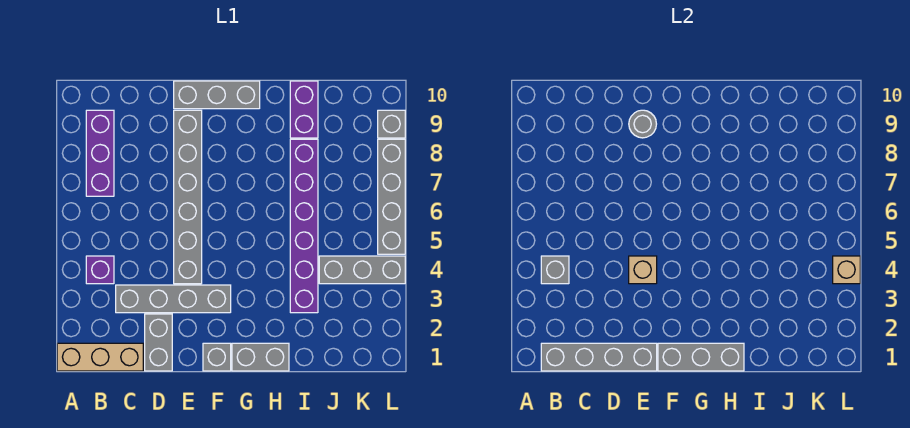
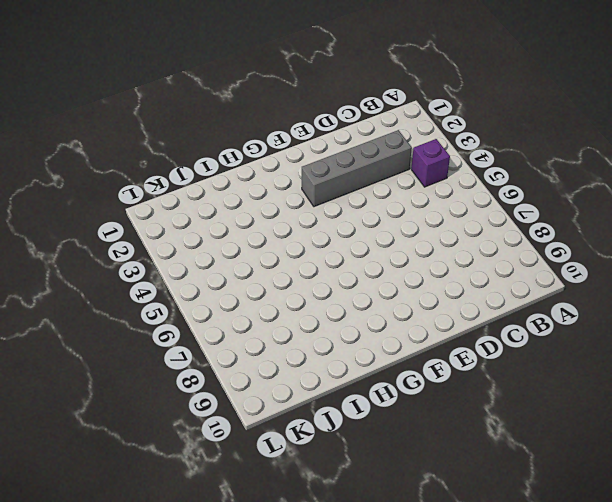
none -> tan 1x3 brick [57,343,143,371]
none -> purple 1x3 brick [86,110,114,196]
none -> grey 1x2 brick [145,314,172,371]

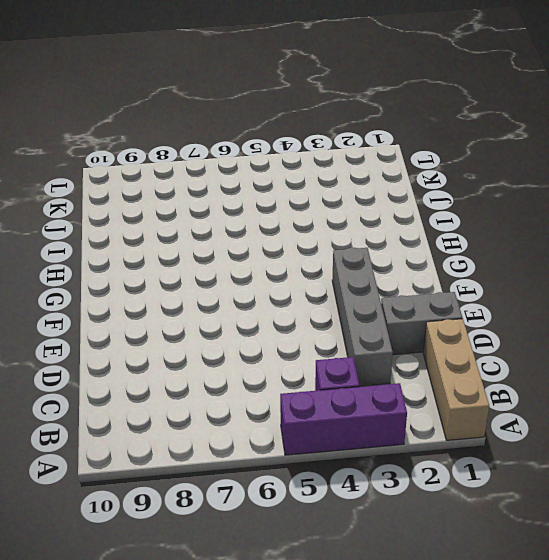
purple 1x3 brick [280,383,407,455] -> purple 1x3 brick moved to [86,110,114,196]
none -> grey 1x6 brick [174,110,202,284]
none -> grey 1x3 brick [174,81,260,109]
none -> grey 1x1 brick [203,343,231,371]

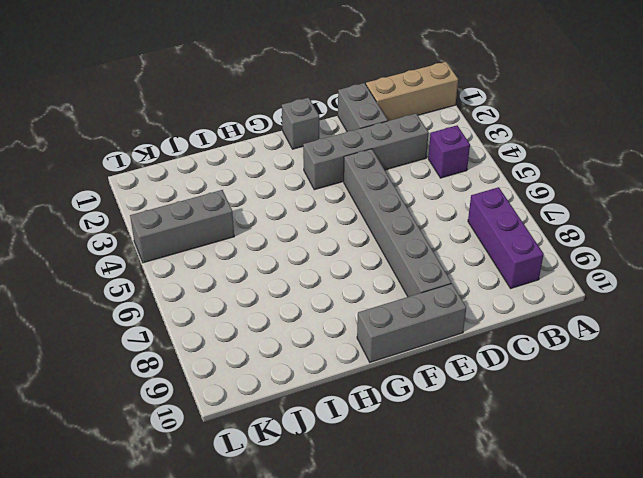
none -> grey 1x2 brick [232,343,289,371]
none -> purple 1x6 brick [290,139,318,313]
none -> purple 1x2 brick [290,81,318,138]

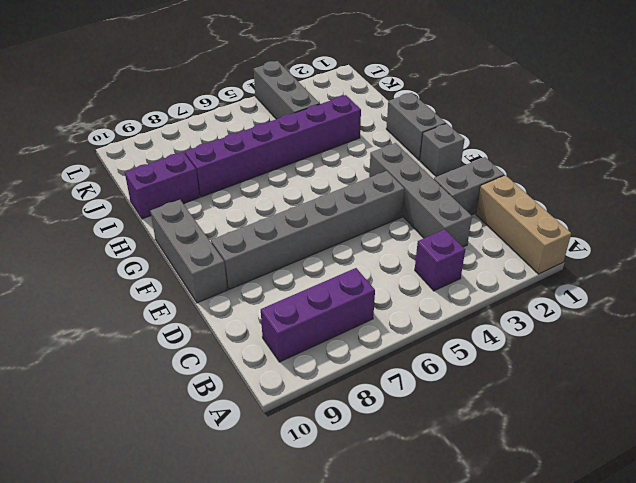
none -> grey 1x4 brick [378,139,405,254]
none -> grey 1x1 brick [378,110,405,138]
none -> grey 1x4 brick [541,343,657,371]

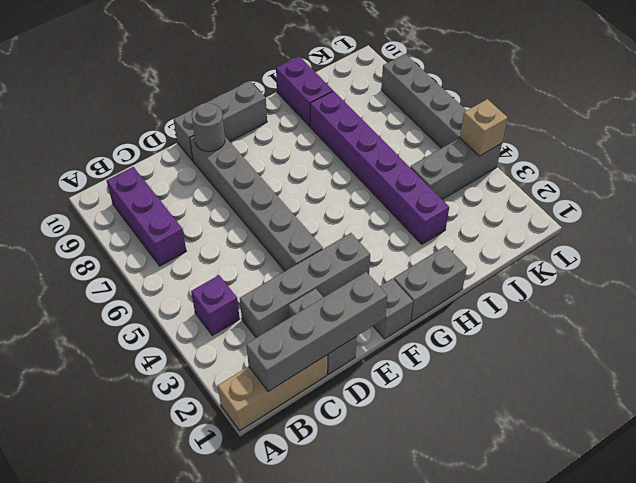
none -> grey 1x1 brick [378,110,405,138]
none -> grey 1x1 brick [541,256,569,284]
none -> tan 1x1 brick [629,256,657,284]

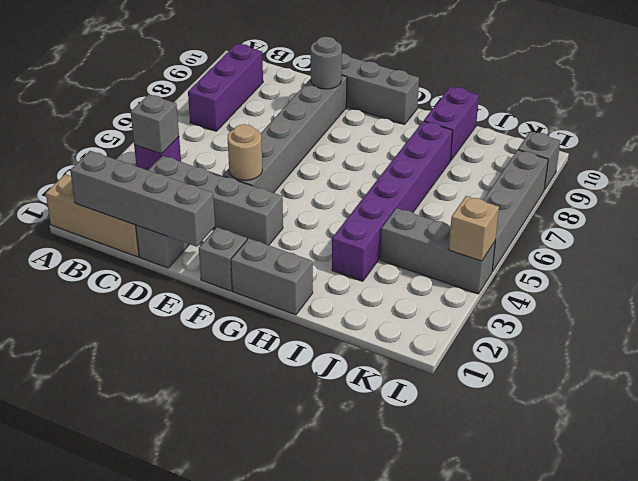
tan 1x1 round brick [227,124,262,180] -> tan 1x1 brick [629,256,657,284]
none -> grey 1x3 brick [658,343,744,371]

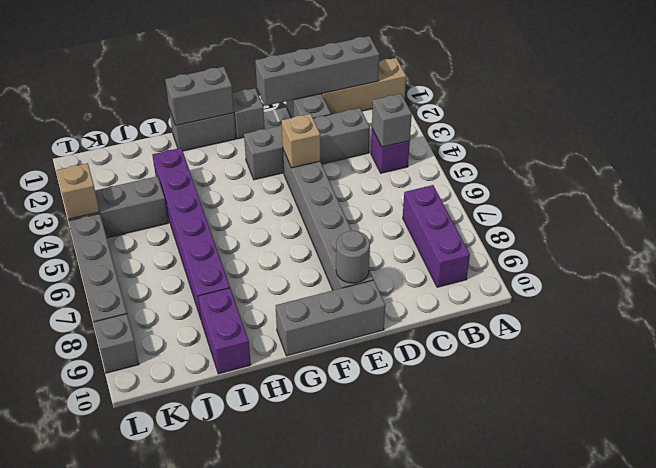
grey 1x2 brick [165,67,234,125] -> grey 1x3 brick [658,343,744,371]

